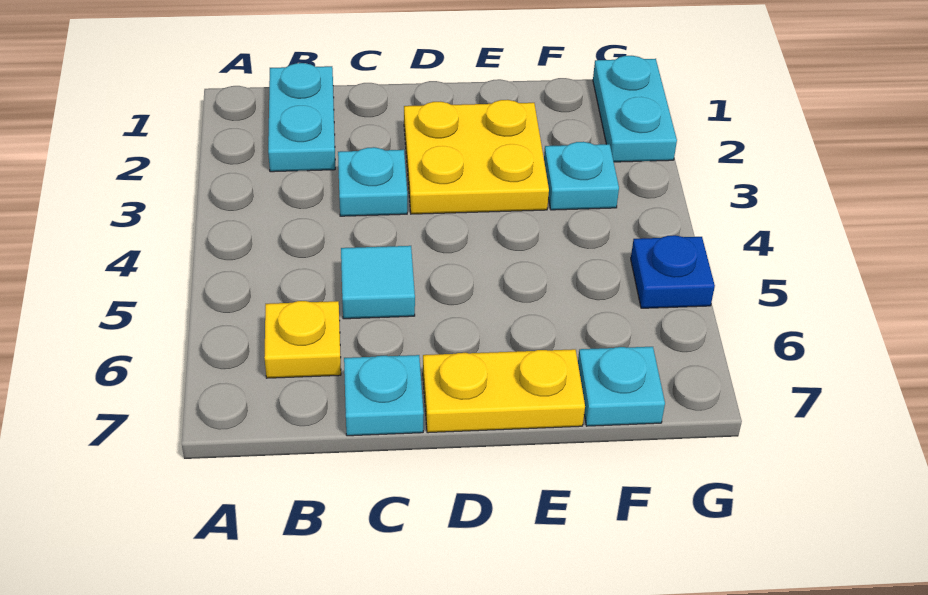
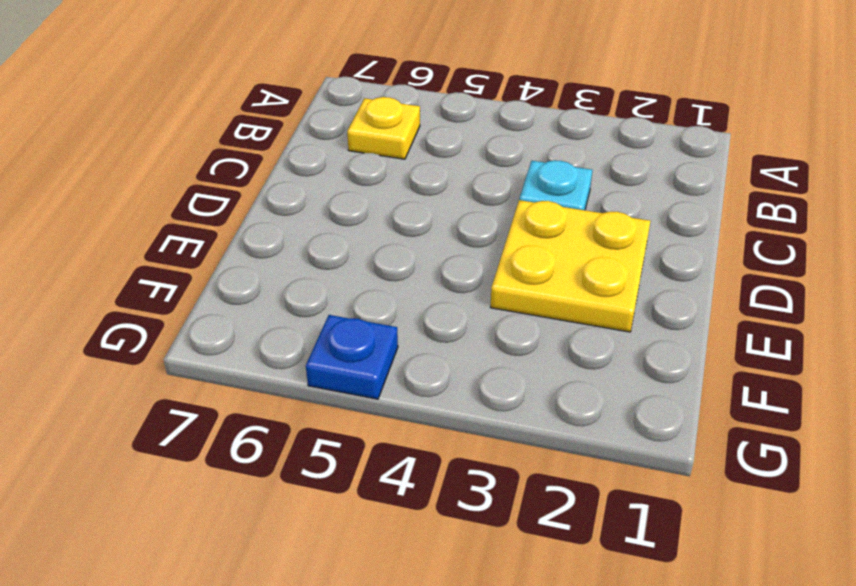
none -> cyan 1x2 plate [268,63,335,172]
none -> cyan 1x1 tile [341,246,415,319]

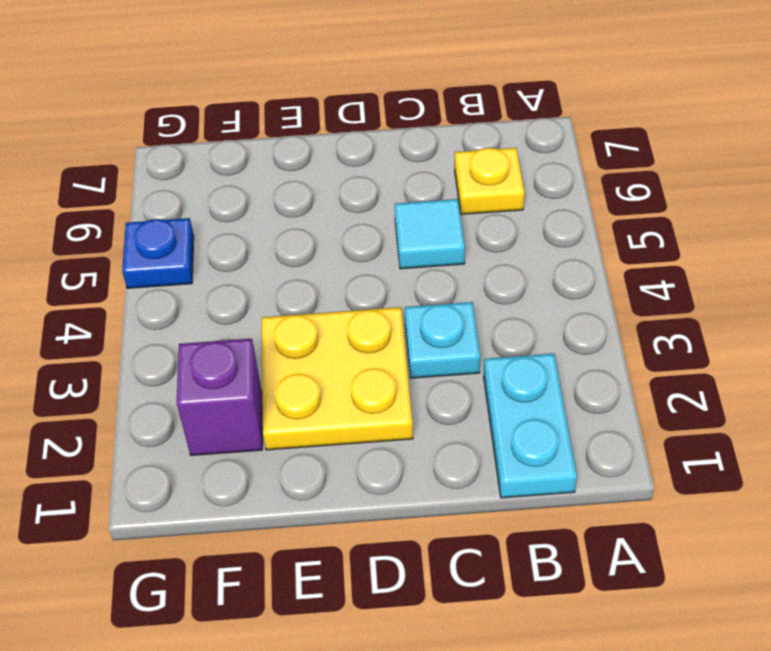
purple 1x1 brick [177,339,262,455] -> none
none -> cyan 1x1 plate [344,355,424,436]
none -> yellow 1x2 plate [423,349,585,433]

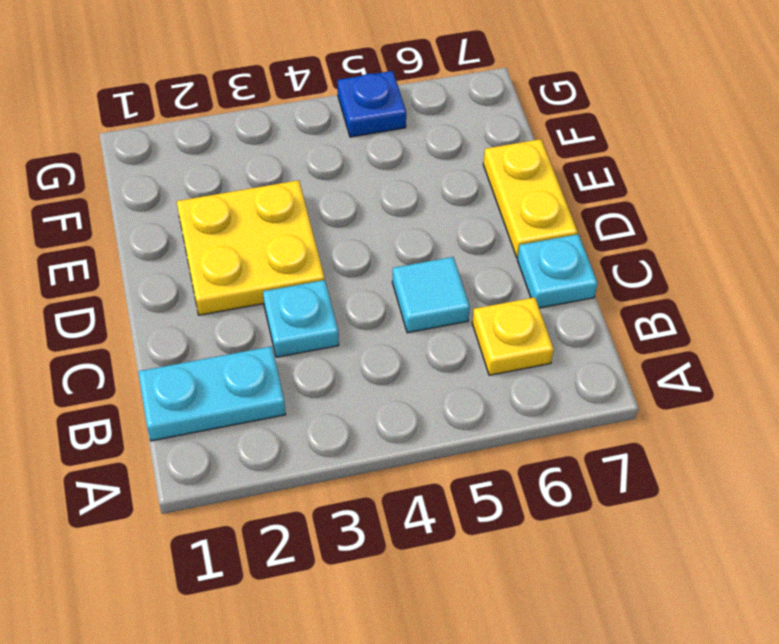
none -> cyan 1x1 plate [544,142,619,210]
none -> cyan 1x1 plate [578,347,665,426]

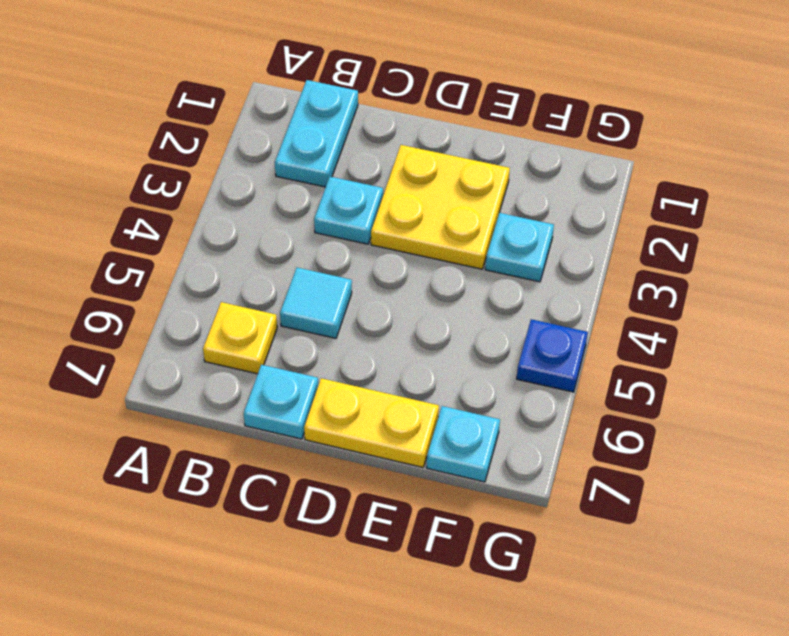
none -> cyan 1x2 plate [593,56,677,162]

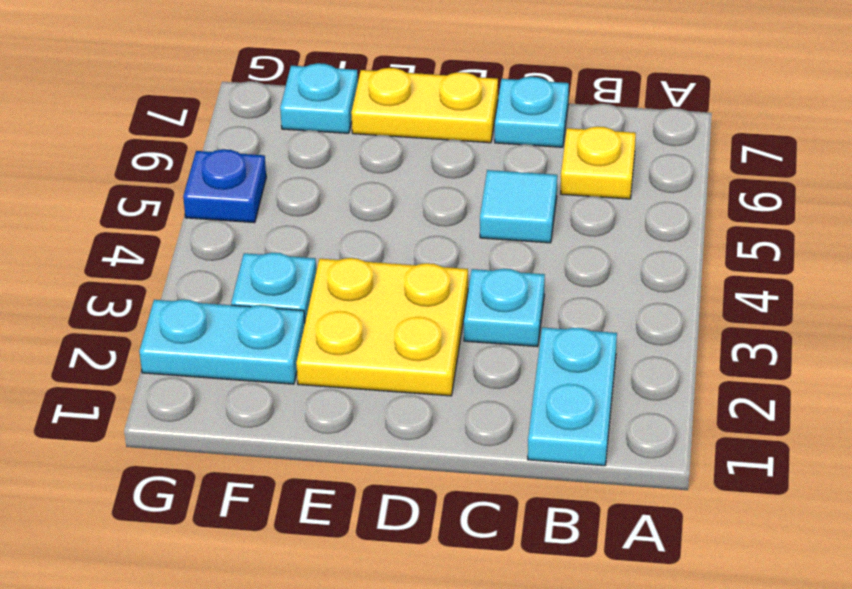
cyan 1x2 plate [139,299,305,384] -> cyan 1x2 plate turned to [593,56,677,162]

